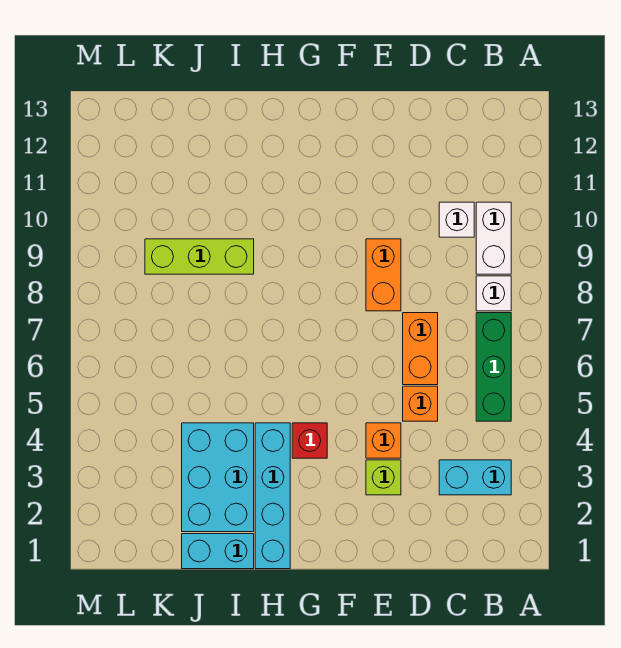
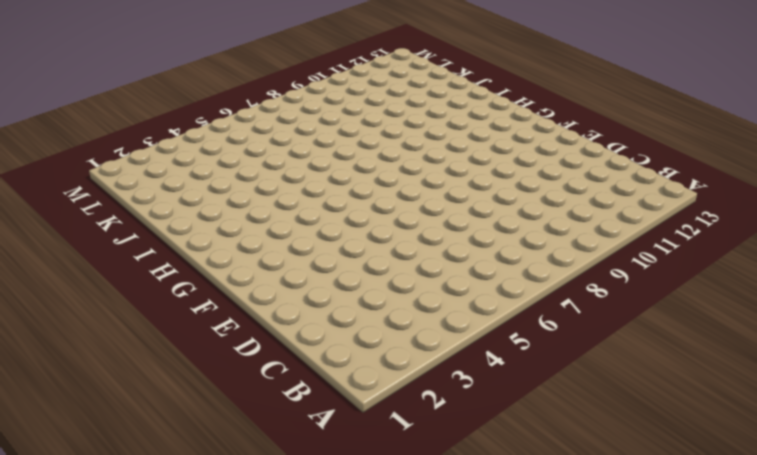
none -> cyan 1x2 brick [439,460,511,495]
none -> green 1x3 brick [476,313,511,421]
none -> white 1x1 brick [476,276,511,311]

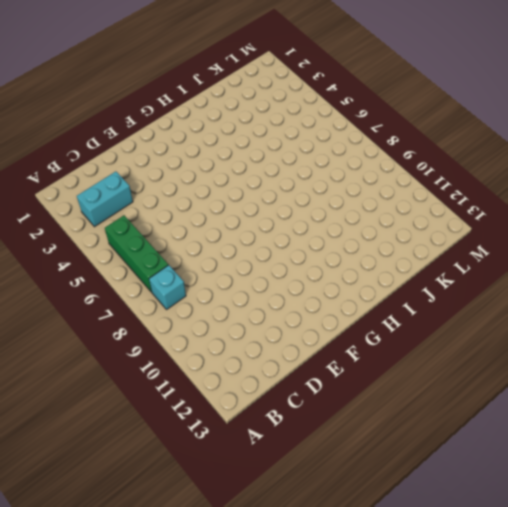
cyan 1x1 brick [149,265,186,309] -> white 1x1 brick [476,276,511,311]
none -> white 1x2 brick [476,202,511,274]
none -> white 1x1 brick [439,202,474,237]
none -> orange 1x1 brick [403,386,438,421]

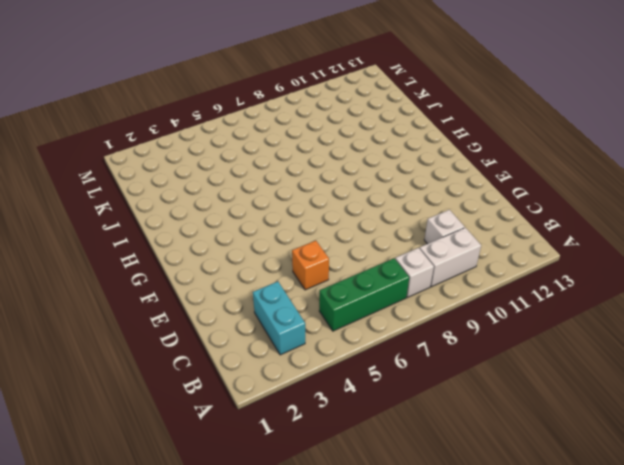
none -> orange 1x2 brick [403,313,438,385]
none -> lime 1x1 brick [366,460,401,495]
none -> orange 1x1 brick [366,423,401,458]

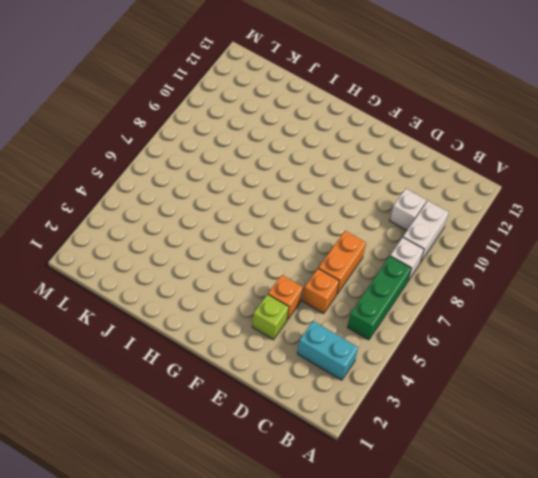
none -> orange 1x2 brick [366,239,401,311]
none -> red 1x1 brick [292,423,327,458]
none -> cyan 1x4 brick [255,423,290,569]

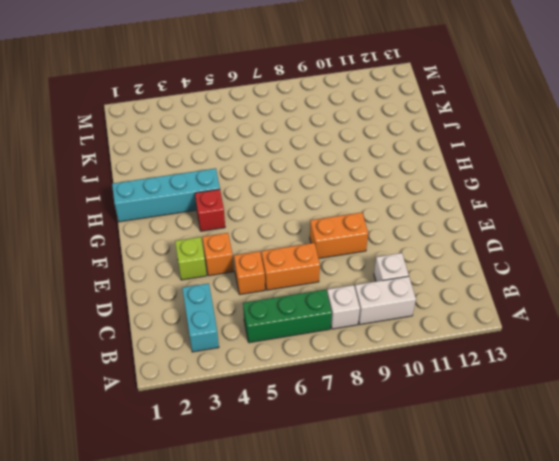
none -> cyan 1x2 brick [182,534,254,569]
none -> cyan 2x3 brick [182,423,254,532]
none -> lime 1x3 brick [145,239,254,274]

